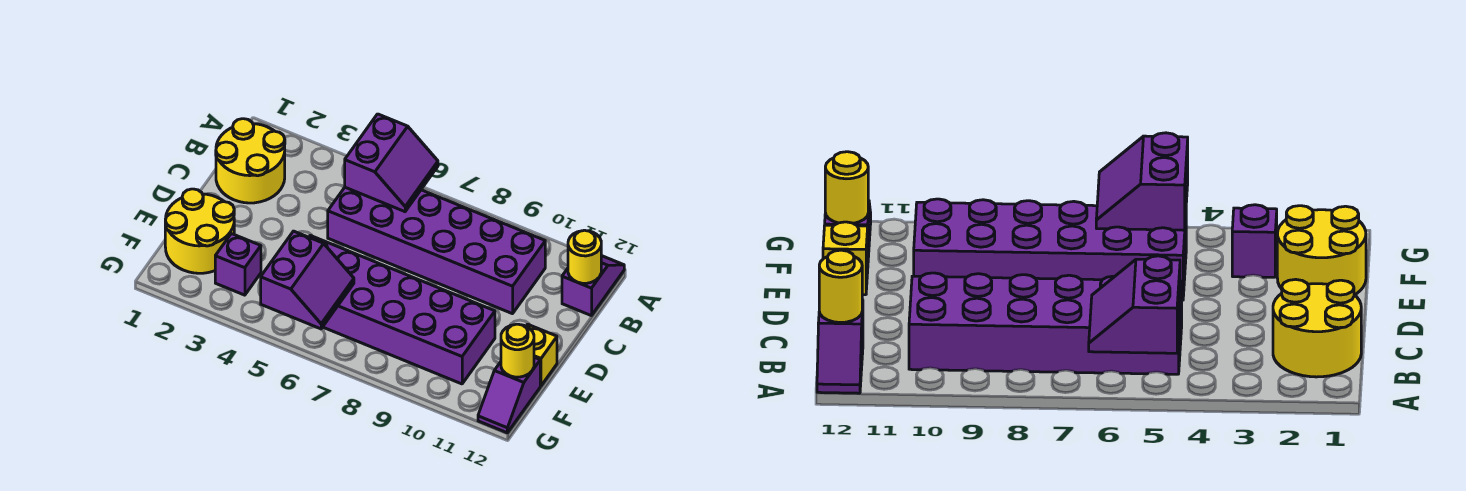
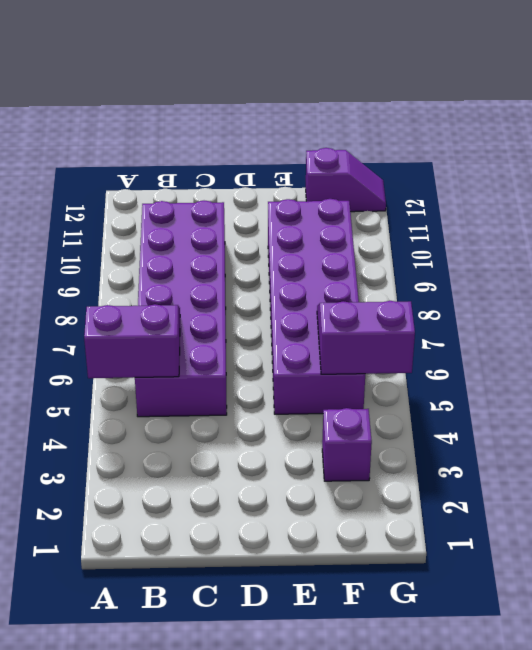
none -> purple 1x2 slope [562,256,624,316]
none -> yellow 2x2 round brick [216,119,285,203]
none -> yellow 2x2 round brick [165,189,234,273]

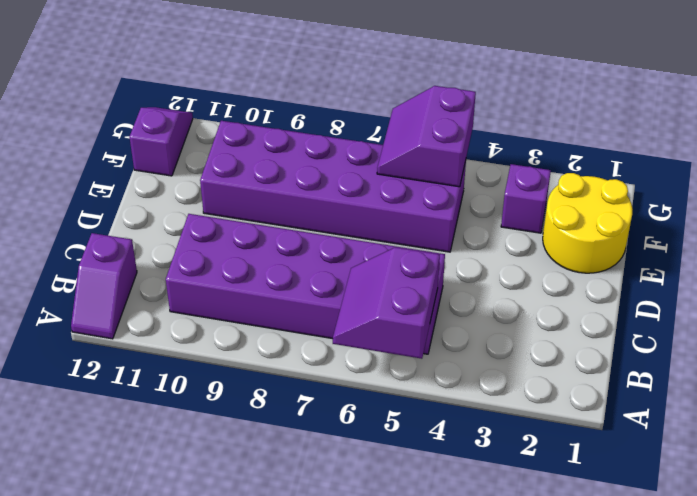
none -> yellow 2x2 round brick [216,119,285,203]
none -> yellow 1x1 brick [527,324,557,386]
none -> yellow 1x1 round brick [568,230,601,283]

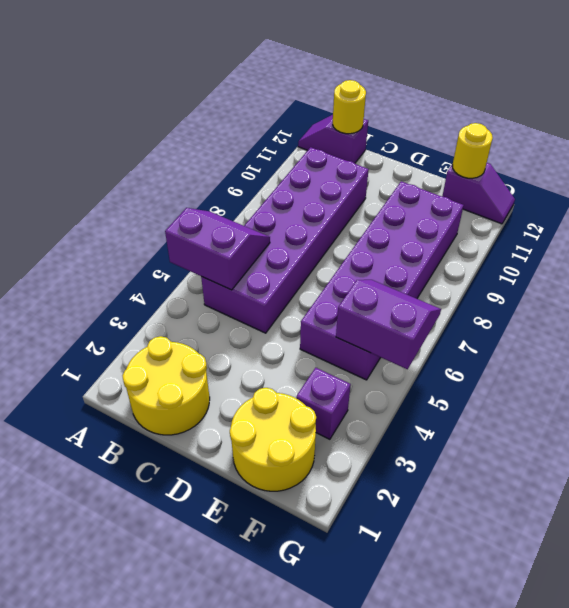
none -> yellow 1x1 brick [527,324,557,386]

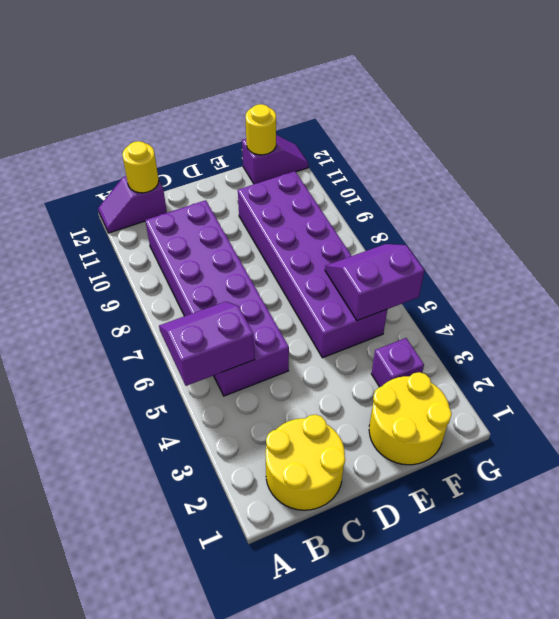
none -> yellow 1x1 brick [527,324,557,386]

